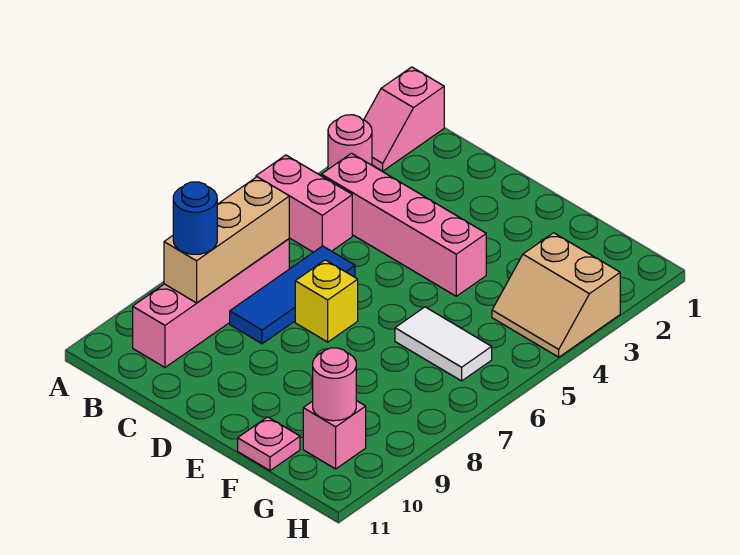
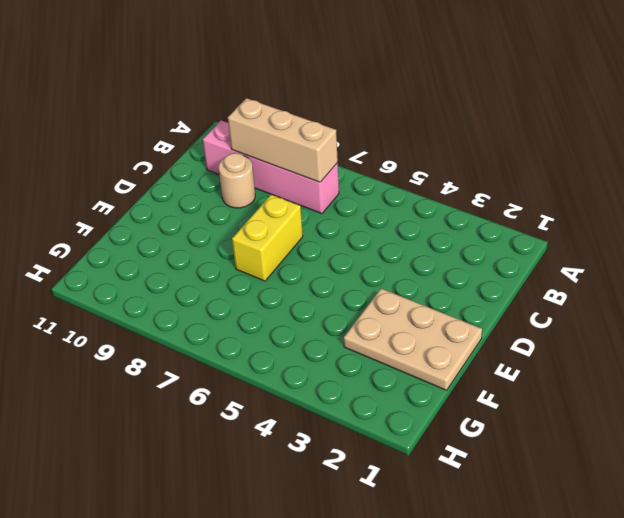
tan 1x1 round brick [219,153,255,208] -> none
yellow 1x2 brick [232,195,303,281] -> yellow 1x1 brick [295,260,358,342]
tan 2x3 plate [344,289,482,390] -> none
none -> pink 1x2 slope [364,67,444,171]
none -> pink 1x1 round brick [328,115,372,169]
none -> pink 1x2 brick [256,155,352,252]

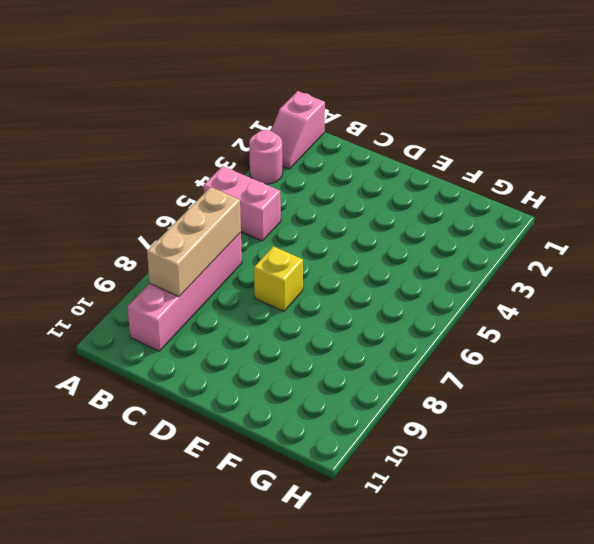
none -> pink 1x4 brick [321,153,486,296]
none -> blue 1x3 tile [230,246,355,344]
none -> white 1x2 tile [395,307,492,381]

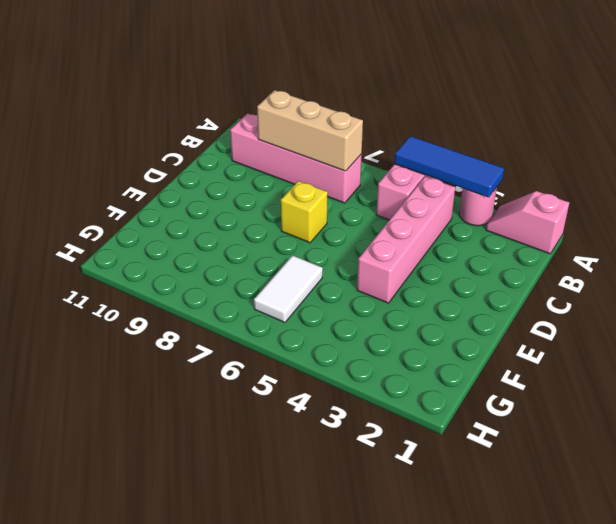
blue 1x3 tile [394,136,504,197] -> blue 1x3 tile moved to [230,246,355,344]
none -> pink 1x1 plate [238,417,300,471]
none -> tan 2x2 slope [492,233,620,357]
none -> pink 1x1 brick [303,401,366,469]

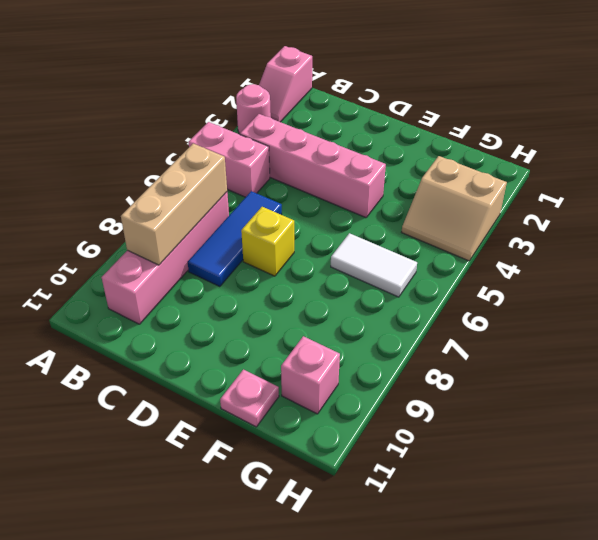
none -> pink 1x1 round brick [313,348,356,421]
none -> blue 1x1 round brick [173,182,217,254]

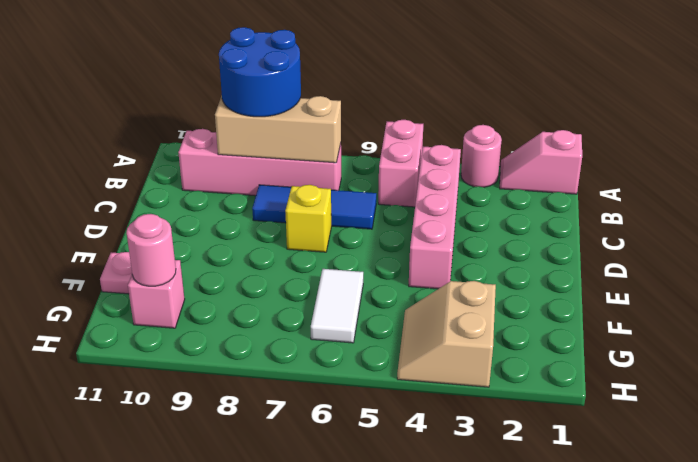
blue 2x2 round brick [219,27,301,117] -> blue 1x1 round brick [173,182,217,254]

